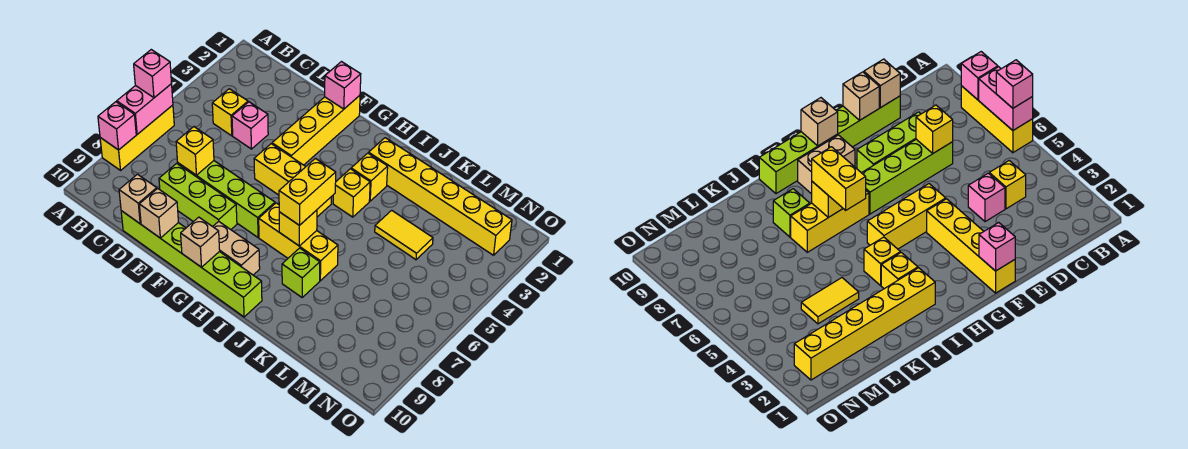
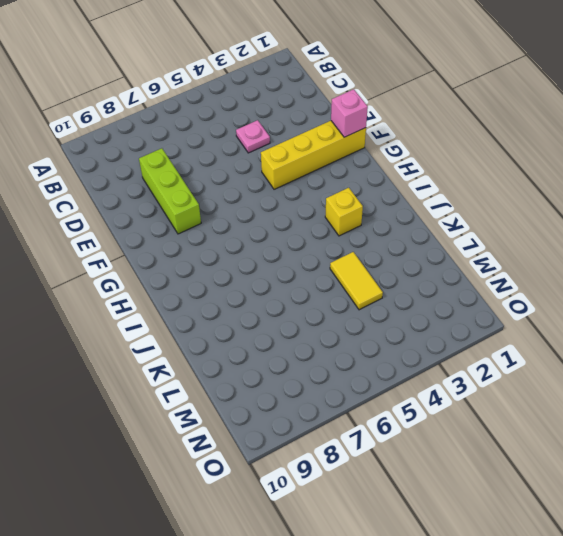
pink 1x1 plate [236,120,270,153] -> pink 1x1 brick [232,102,268,149]
none -> yellow 1x3 brick [100,105,174,170]
none -> yellow 1x1 brick [212,89,248,136]
none -> lime 1x4 brick [178,161,275,237]

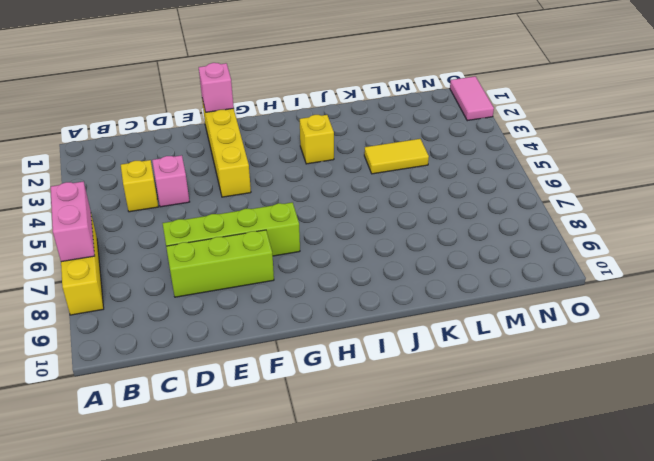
pink 1x2 tile [450,76,494,121] -> none
none -> lime 1x6 brick [121,211,262,317]
none -> yellow 1x3 brick [254,144,331,217]
none -> tan 1x2 brick [213,221,260,275]

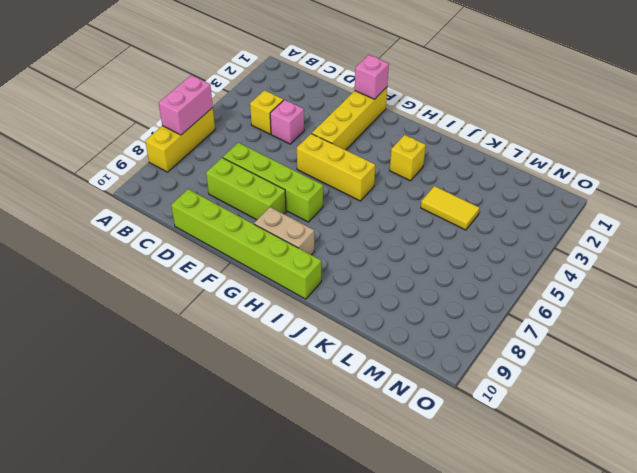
none -> yellow 1x3 brick [259,203,338,281]
none -> yellow 1x6 brick [369,138,512,255]
none -> yellow 1x1 brick [333,169,370,217]

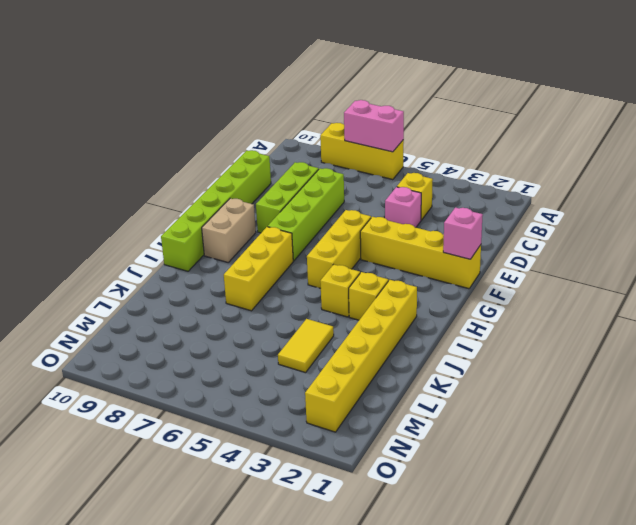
none -> lime 1x1 brick [282,248,320,297]
none -> pink 1x1 brick [98,102,136,150]
none -> yellow 1x1 brick [176,127,214,175]

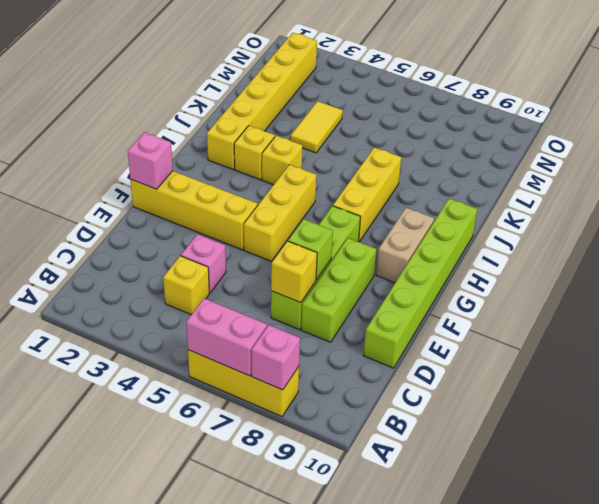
lime 1x1 brick [288,219,333,280] -> lime 1x1 brick moved to [282,248,320,297]
none -> tan 1x1 brick [119,174,157,224]
none -> tan 1x1 brick [139,188,178,238]
none -> tan 1x1 brick [181,217,220,267]

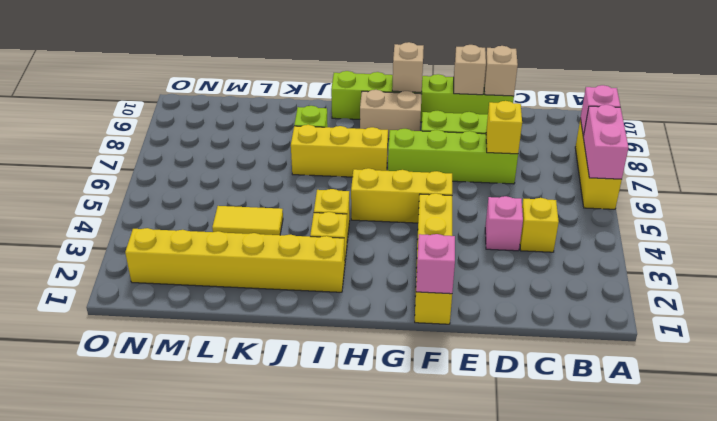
none -> yellow 1x1 brick [279,210,317,246]
none -> pink 1x1 brick [134,50,172,98]
none -> yellow 1x2 brick [279,158,336,225]

